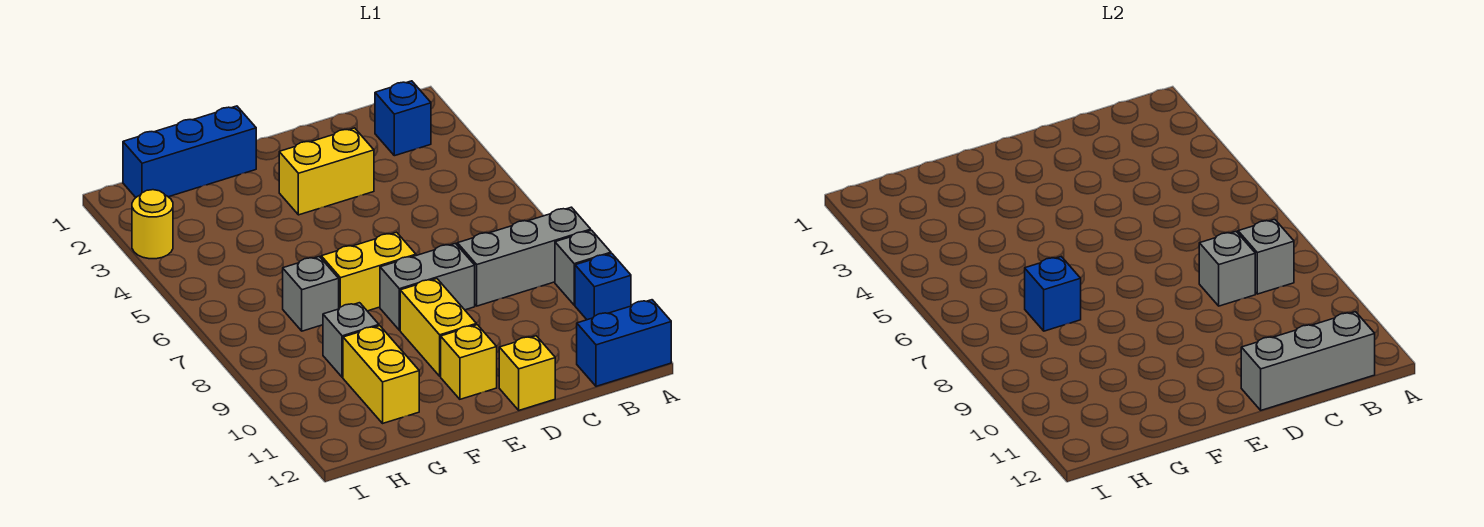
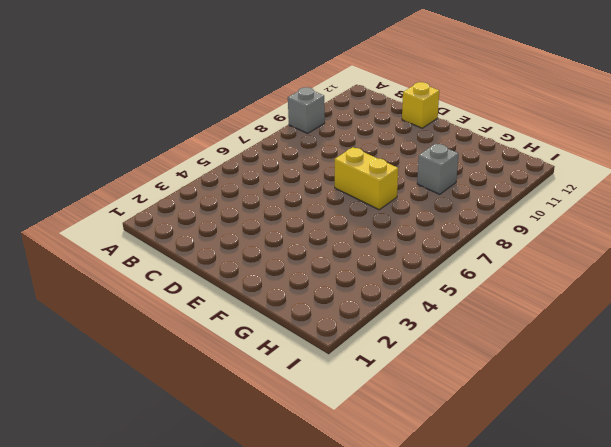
none -> grey 1x3 brick [457,207,591,306]
none -> blue 1x1 brick [575,254,631,320]
none -> blue 1x2 brick [577,300,671,386]

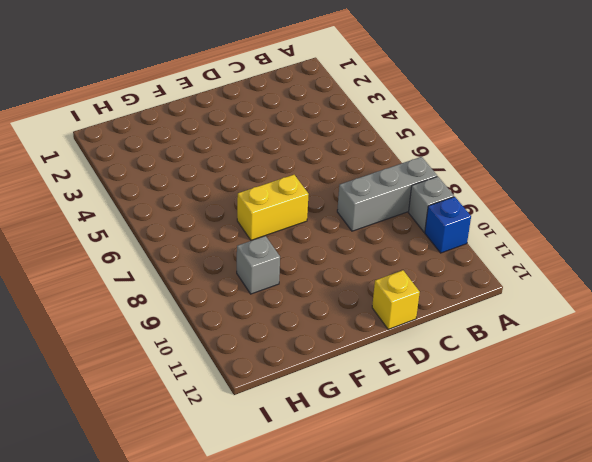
none -> blue 1x2 brick [577,300,671,386]
none -> blue 1x1 brick [375,81,431,156]
none -> yellow 1x2 brick [279,128,374,215]

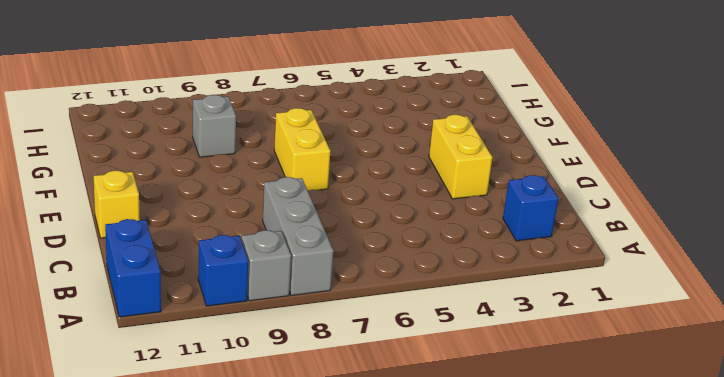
none -> grey 1x2 brick [380,243,475,330]
none -> yellow 1x2 brick [400,279,476,376]
none -> yellow 1x1 brick [441,325,497,399]

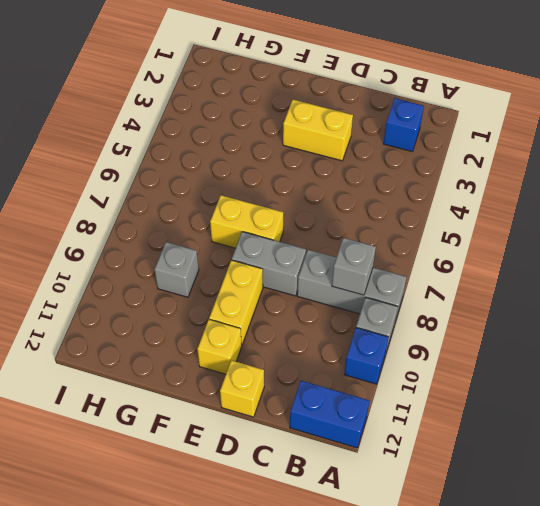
none -> blue 1x3 brick [123,106,256,197]
none -> grey 1x1 brick [283,257,339,331]
none -> yellow 1x2 brick [343,326,419,423]

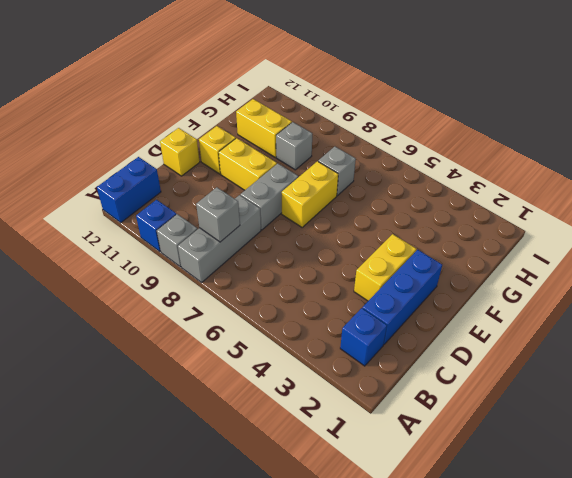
blue 1x3 brick [363,250,442,344] -> blue 1x3 brick moved to [123,106,256,197]
none -> yellow 1x1 round brick [132,190,173,259]
none -> grey 1x3 brick [1241,312,1375,410]
none -> grey 1x1 brick [1199,232,1255,306]

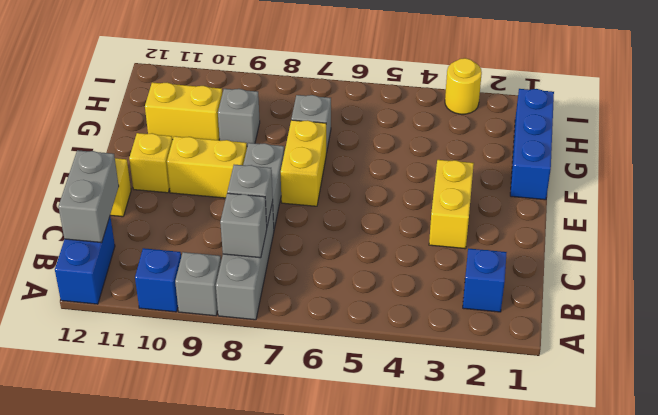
grey 1x2 brick [58,150,119,243] -> grey 1x3 brick [1241,312,1375,410]
none -> blue 1x1 brick [1025,257,1081,331]

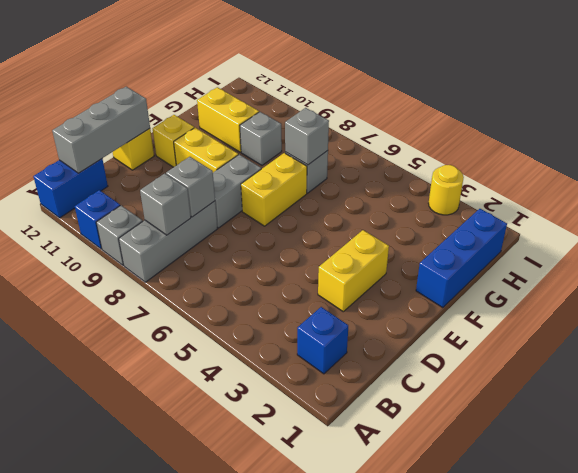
grey 1x1 brick [285,108,329,165] -> blue 1x1 brick [1025,257,1081,331]

